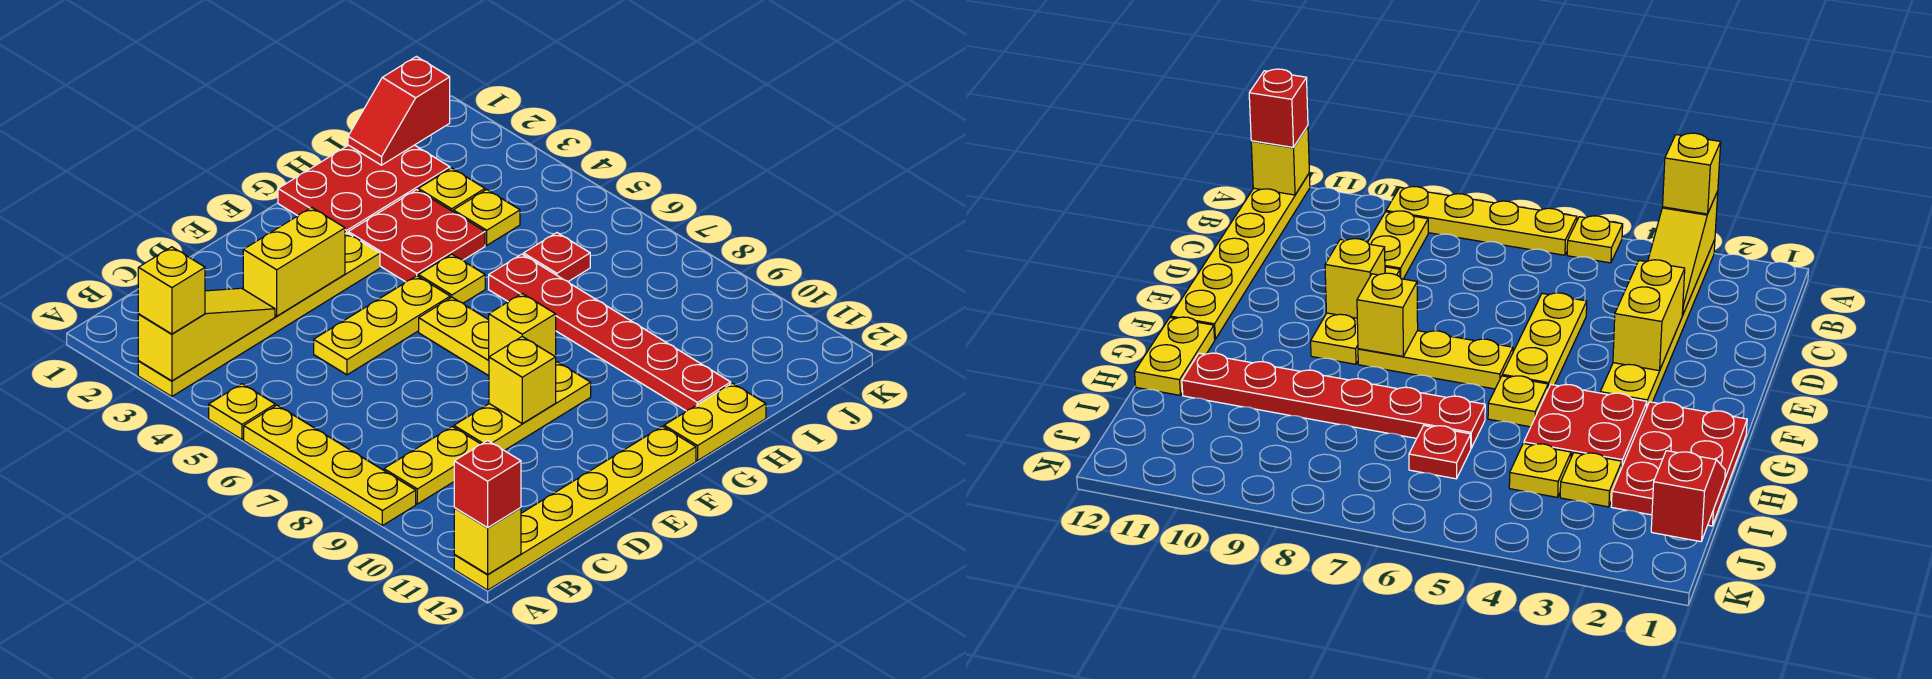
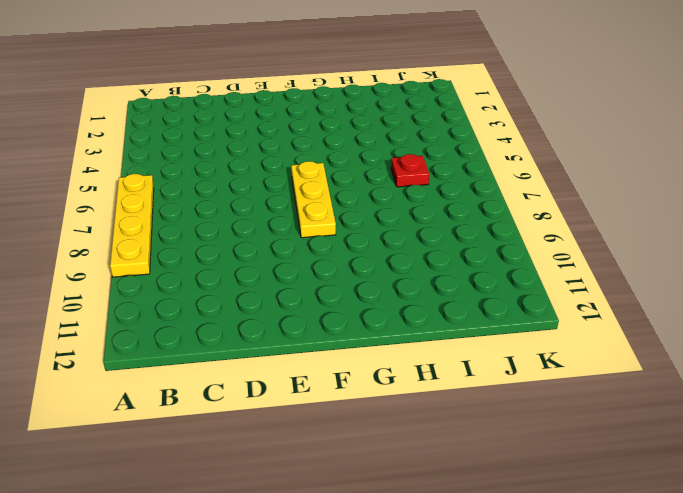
none -> yellow 1x6 plate [138,233,380,397]
none -> yellow 1x1 plate [209,384,275,439]
none -> yellow 1x6 plate [454,426,696,590]

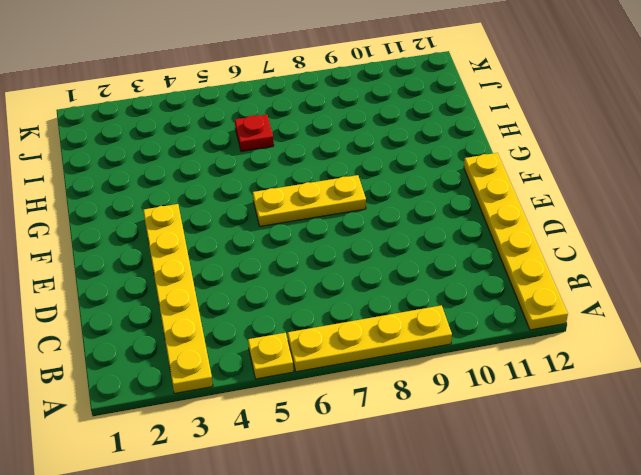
none -> yellow 1x2 plate [384,427,481,504]
none -> yellow 1x3 plate [314,276,450,375]
none -> yellow 1x3 plate [454,362,591,451]

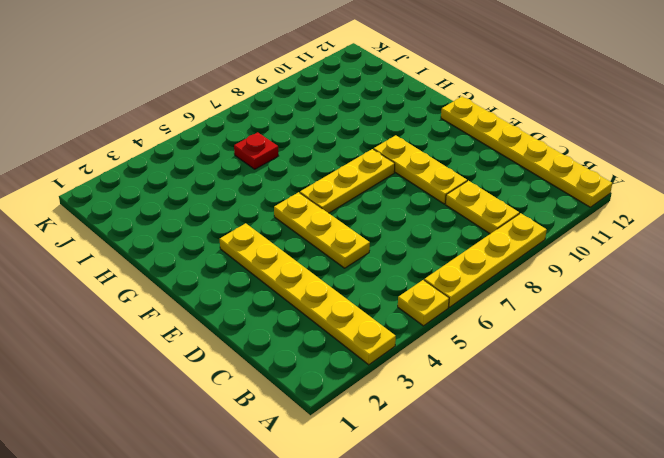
none -> red 2x3 plate [278,145,450,233]
none -> red 2x2 plate [348,190,485,282]
none -> yellow 1x1 plate [419,254,485,303]

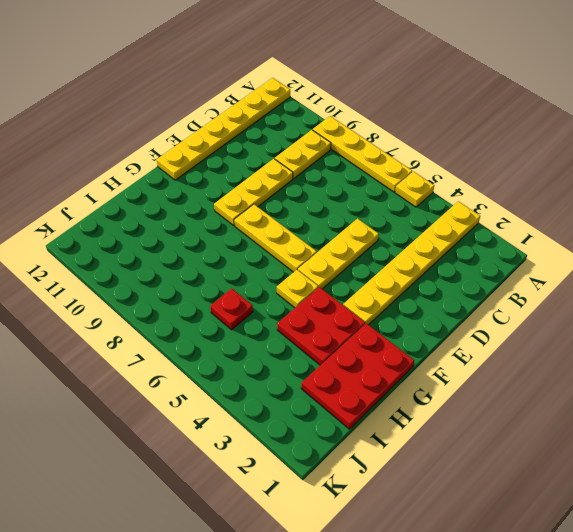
none -> yellow 1x2 plate [664,383,766,461]
none -> red 1x6 plate [489,254,731,411]
none -> yellow 1x1 plate [418,168,485,211]

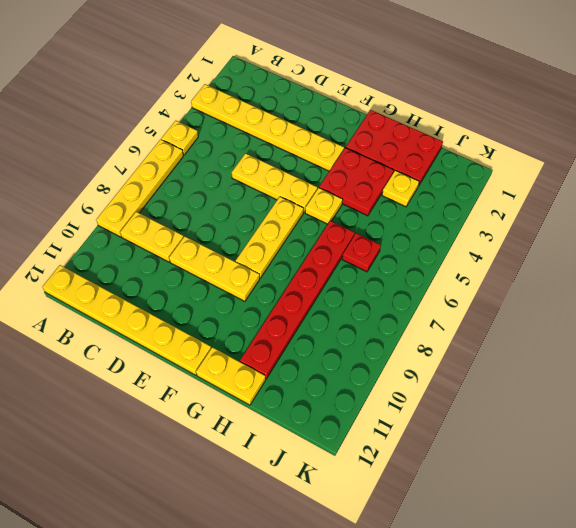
none -> yellow 1x1 plate [453,190,520,245]
none -> yellow 1x3 slope [138,288,275,381]
none -> yellow 1x1 brick [454,508,521,574]

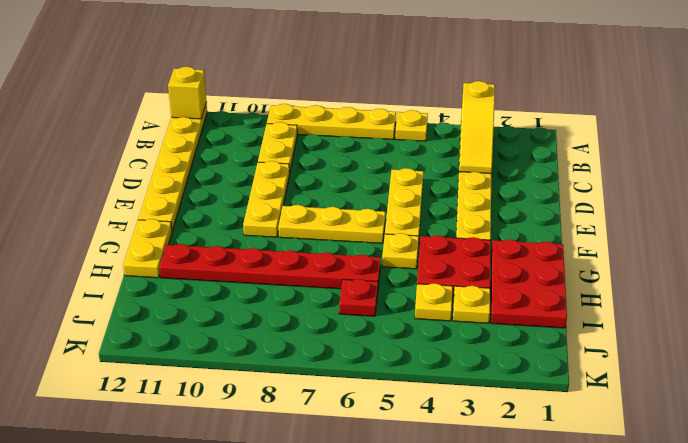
none -> yellow 1x2 brick [243,207,345,316]
none -> yellow 1x1 brick [489,337,556,424]
none -> yellow 1x1 brick [489,294,556,357]

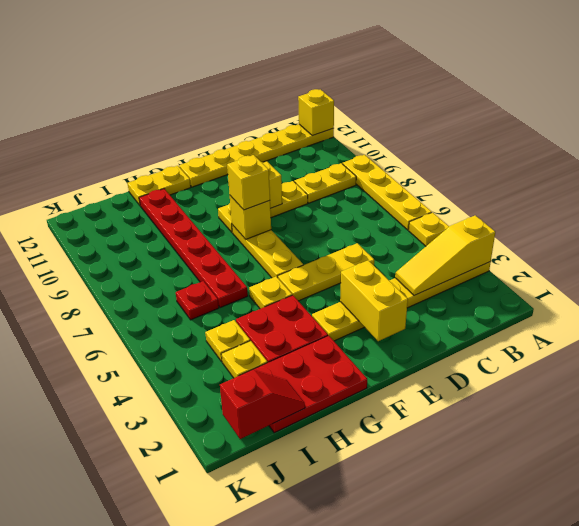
yellow 1x2 brick [340,260,408,341] -> yellow 1x2 brick turned to [243,207,345,316]
yellow 1x1 brick [227,155,270,210] -> yellow 1x1 brick moved to [138,247,205,334]
none -> red 1x1 brick [454,441,521,528]

